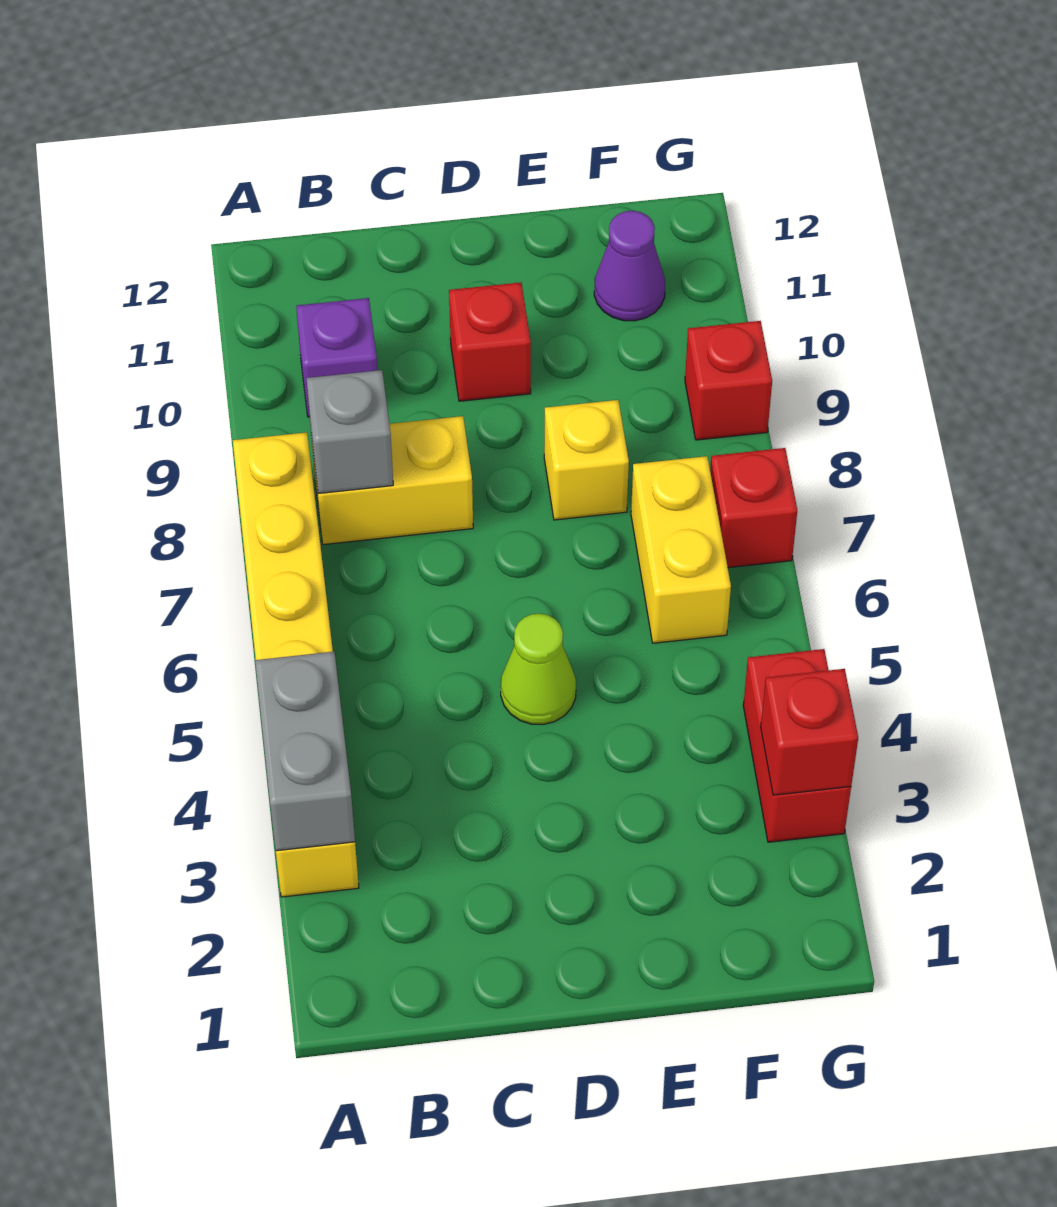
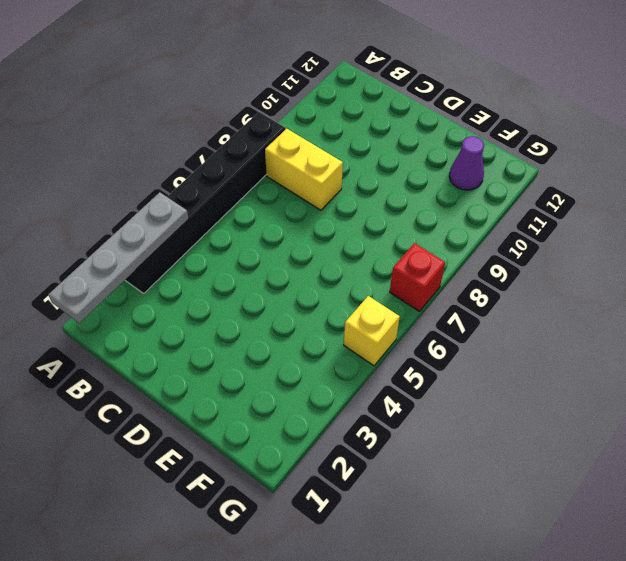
grey 1x4 plate [48,192,189,323] -> grey 1x2 brick [255,652,355,851]
black 1x6 brick [125,112,285,293] -> yellow 1x6 brick [233,432,359,897]
yellow 1x1 brick [344,296,400,366] -> yellow 1x1 brick moved to [544,400,629,520]
none -> purple 1x1 brick [296,298,377,417]
none -> lime 1x1 cone [501,613,576,724]
none -> red 1x1 brick [449,283,531,401]

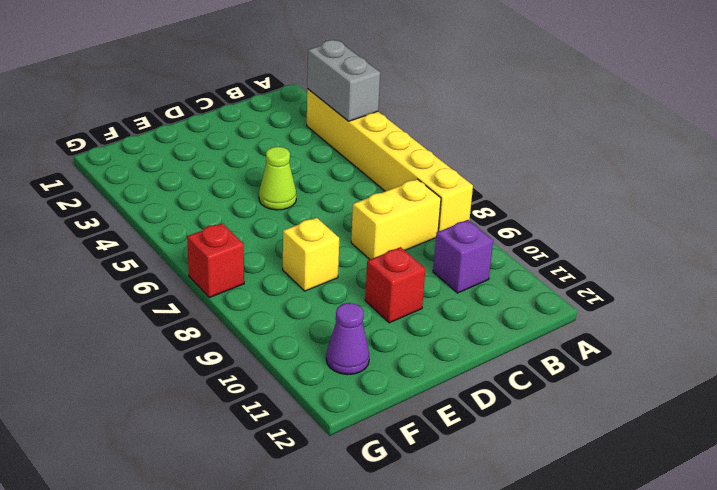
none -> yellow 1x2 brick [631,456,731,643]
none -> red 1x2 brick [743,649,851,842]
none -> red 1x1 brick [685,321,772,440]

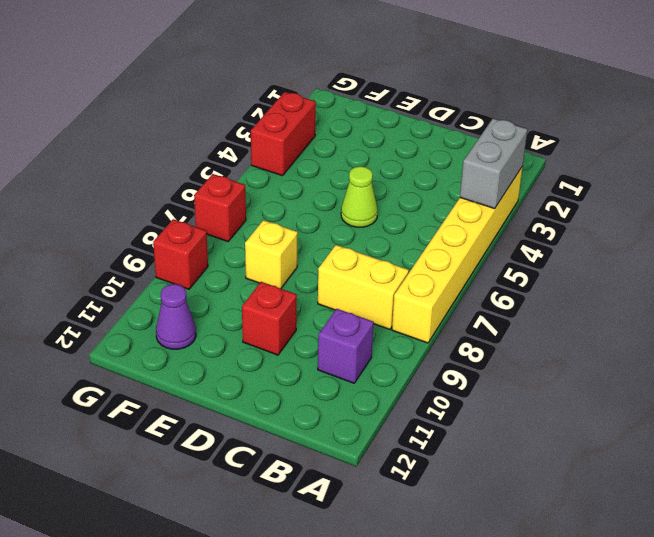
none -> yellow 1x2 brick [631,456,731,643]
none -> grey 1x1 brick [306,370,393,494]
none -> red 1x1 brick [761,669,858,795]

